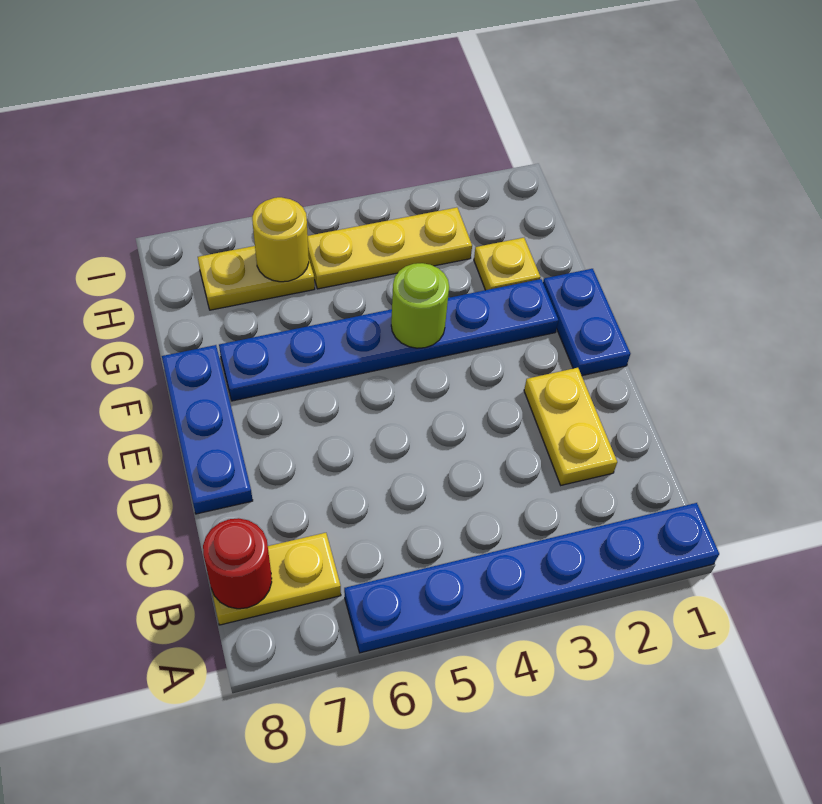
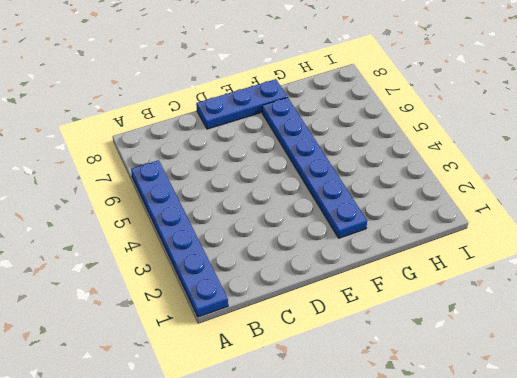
none -> yellow 1x2 plate [211,533,341,625]
none -> yellow 1x2 plate [524,368,617,485]
none -> blue 1x2 plate [543,269,630,376]

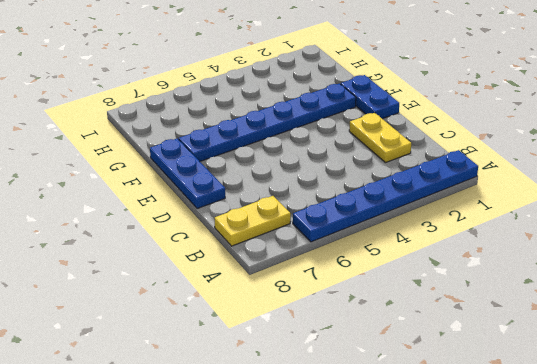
none -> yellow 1x1 plate [474,238,540,290]
none -> yellow 1x3 plate [308,207,472,289]
none -> yellow 1x2 plate [198,246,315,310]

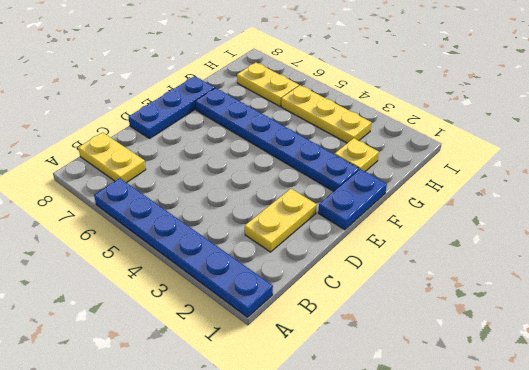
none -> red 1x1 round brick [203,518,272,609]
none -> lime 1x1 round brick [391,263,449,348]
none -> yellow 1x1 round brick [252,197,309,282]

